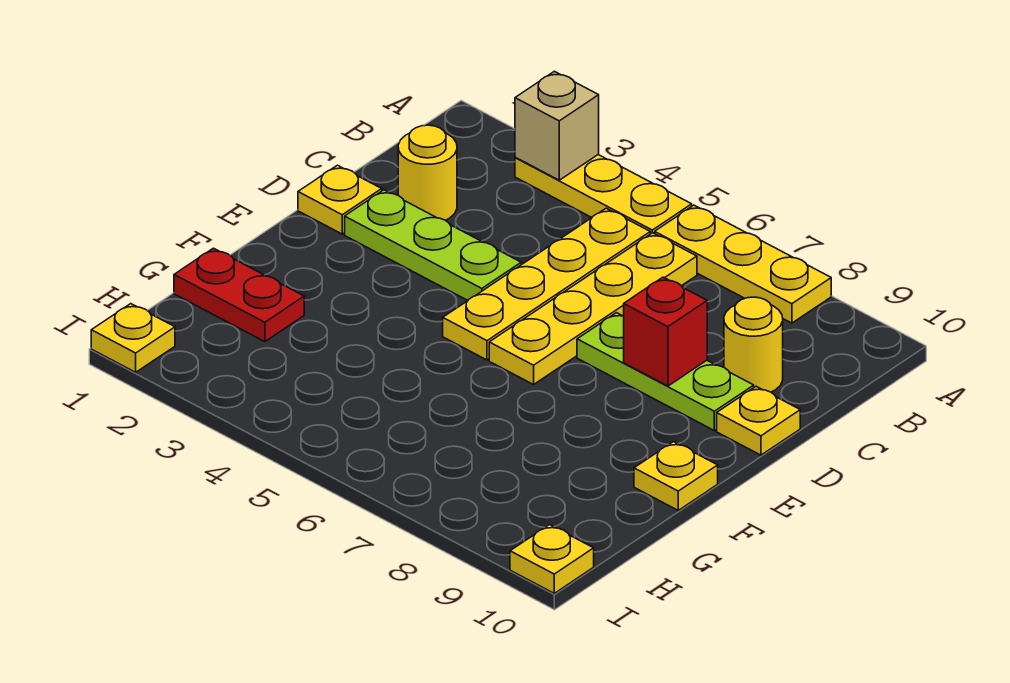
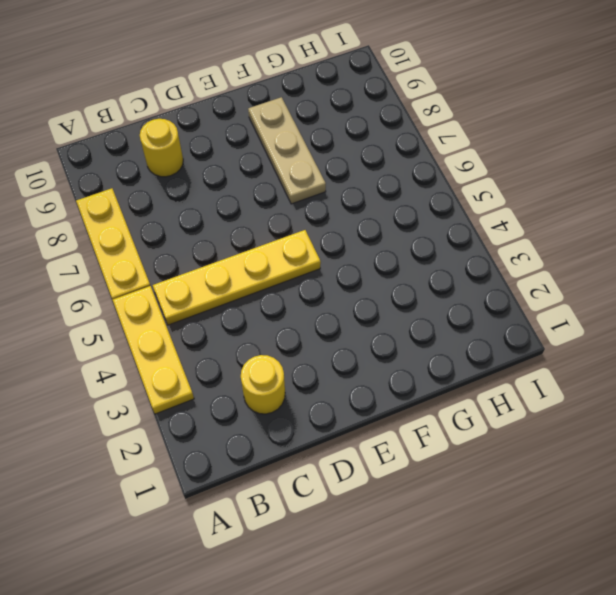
tan 1x3 plate [248,97,326,204] -> none
none -> yellow 1x4 plate [489,233,697,385]
none -> yellow 1x1 plate [298,165,382,234]
none -> lime 1x3 plate [345,190,521,300]

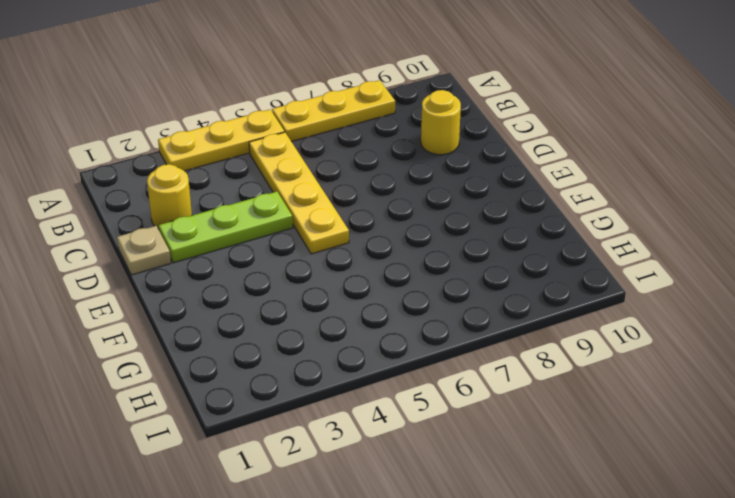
tan 1x1 plate [117,226,171,275] -> yellow 1x1 plate [298,165,382,234]
none -> yellow 1x4 plate [489,233,697,385]
none -> lime 1x3 plate [577,313,754,431]
none -> yellow 1x1 plate [717,386,800,455]

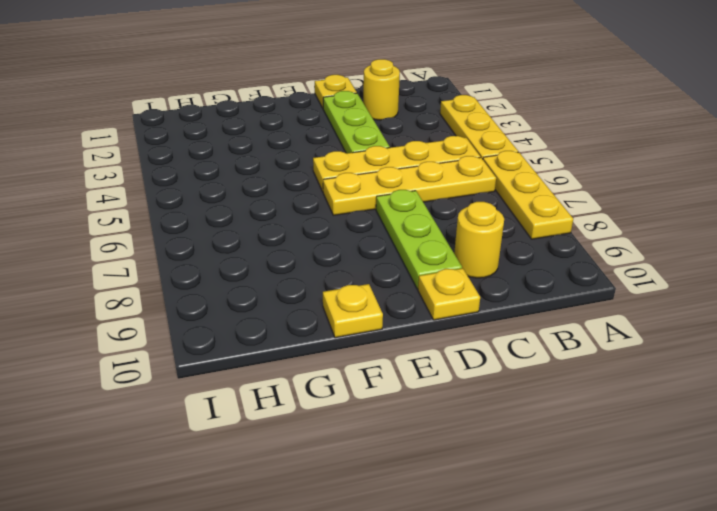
none -> red 1x2 plate [174,248,304,342]
none -> yellow 1x1 plate [91,304,175,372]
none -> yellow 1x1 plate [510,525,594,593]

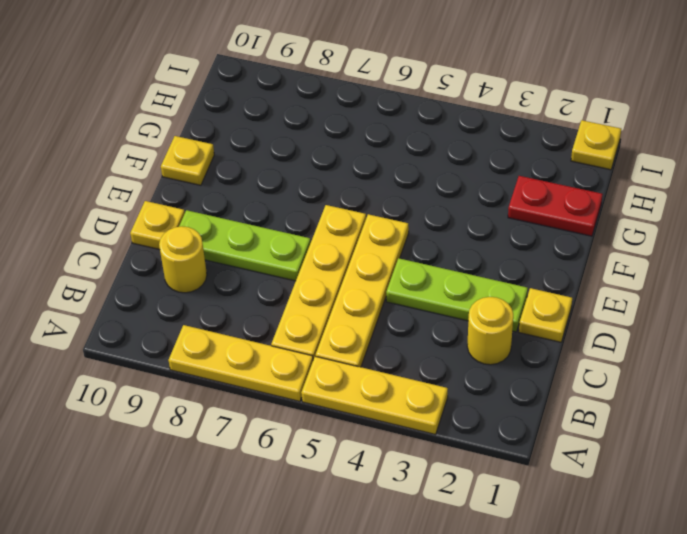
none -> yellow 1x1 plate [510,525,594,593]
none -> tan 1x1 brick [515,71,599,180]
none -> red 1x1 brick [624,277,707,386]

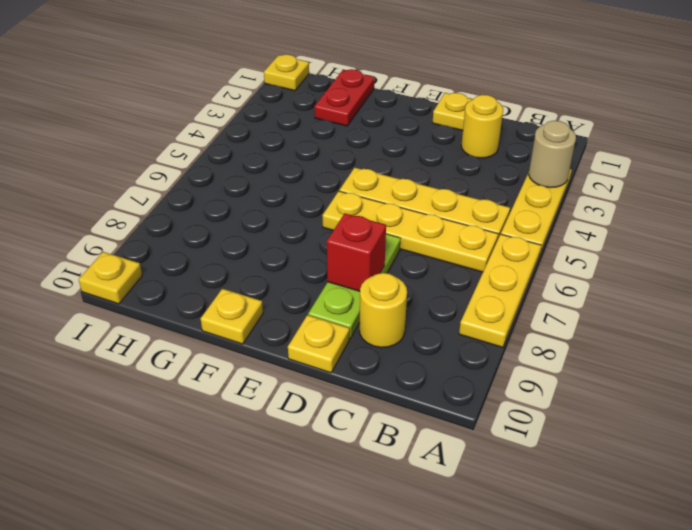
tan 1x1 round brick [529,121,576,188] -> tan 1x1 brick [515,71,599,180]
none -> lime 1x3 plate [345,190,521,300]

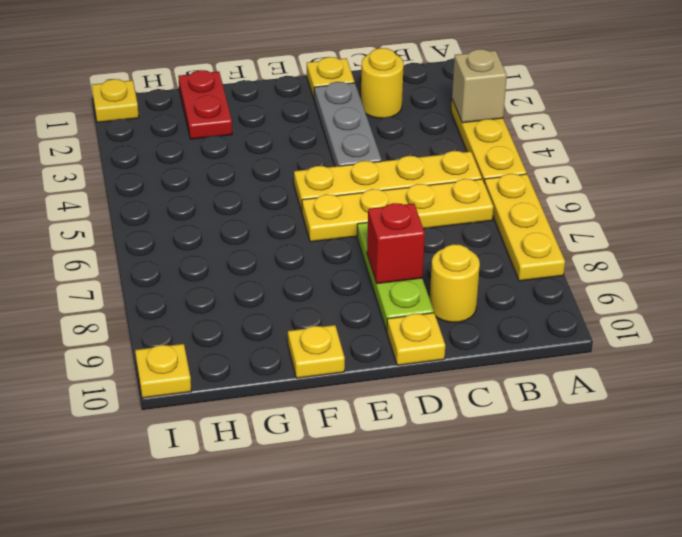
grey 1x3 plate [314,82,382,166] -> lime 1x3 plate [345,190,521,300]

